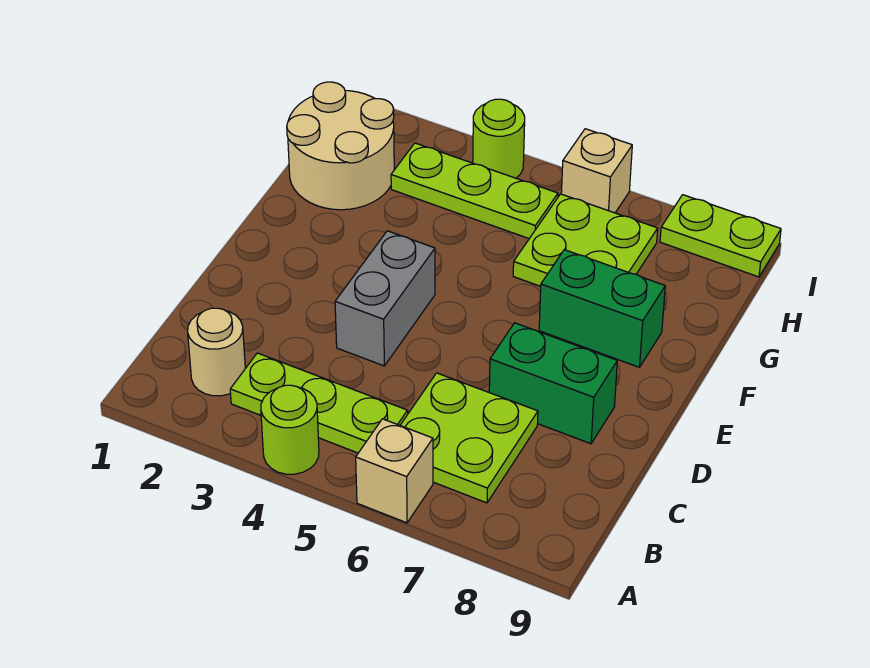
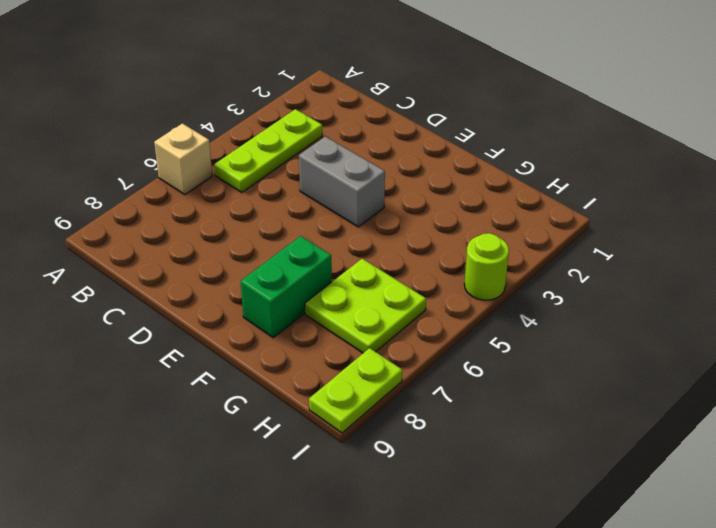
none -> lime 1x1 round brick [261,385,319,474]
none -> tan 1x1 round brick [188,308,245,396]
none -> lime 2x2 plate [400,373,538,503]

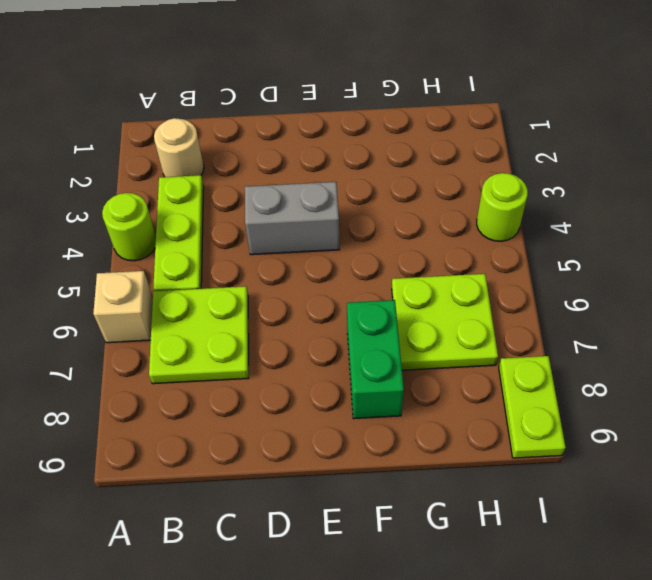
none -> green 1x2 brick [489,323,617,444]
none -> tan 2x2 round brick [287,82,394,210]
none -> lime 1x3 plate [391,143,558,238]

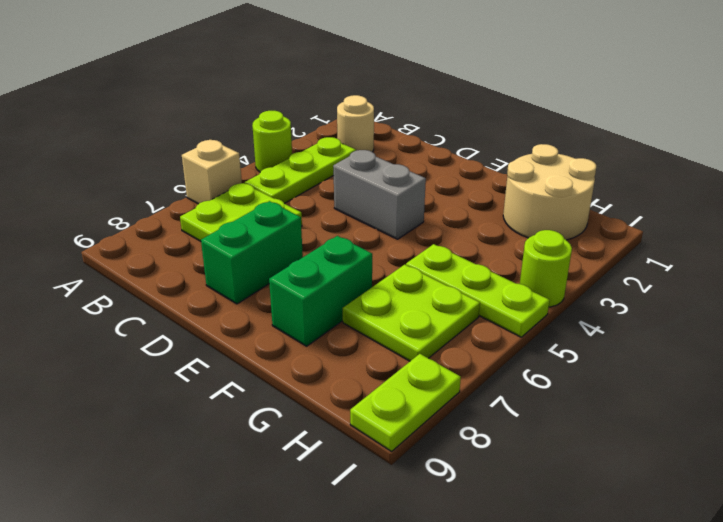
lime 1x3 plate [406,244,550,337] -> lime 1x3 plate turned to [391,143,558,238]
none -> tan 1x1 brick [561,129,632,213]

